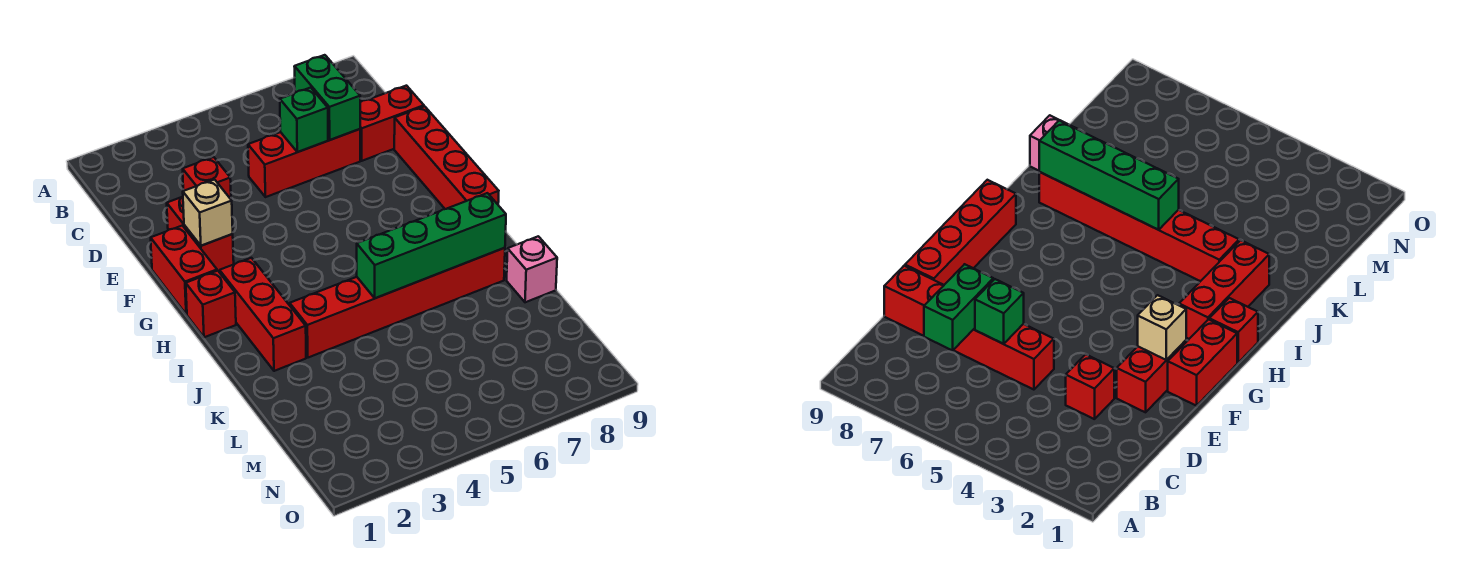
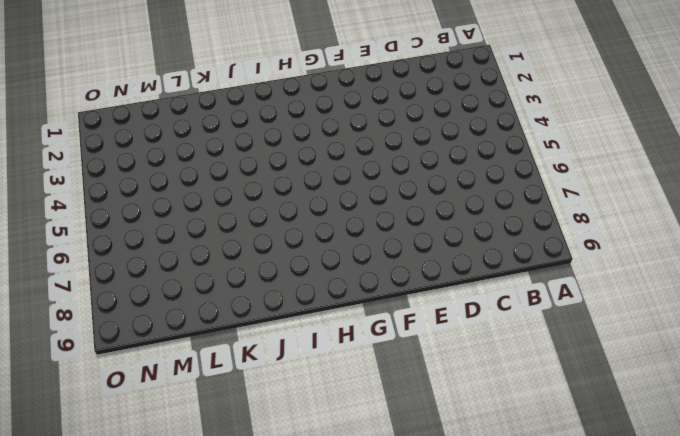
none -> red 1x1 brick [183,157,231,199]
none -> red 1x3 brick [248,129,360,197]
none -> red 1x2 brick [360,86,424,161]

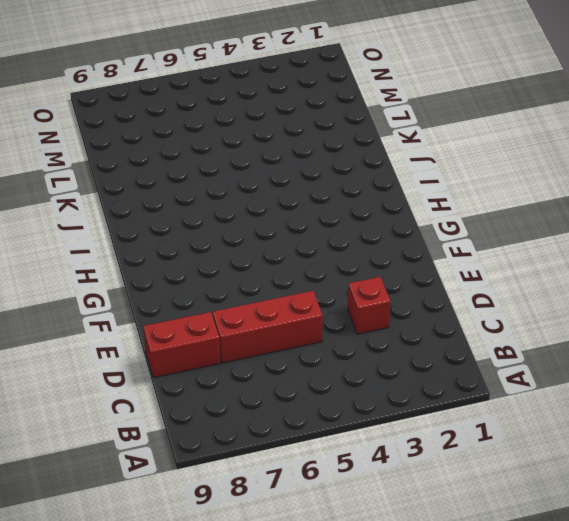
none -> red 1x2 brick [167,197,234,272]
none -> red 1x4 brick [394,106,499,209]
none -> red 1x2 brick [151,226,217,314]

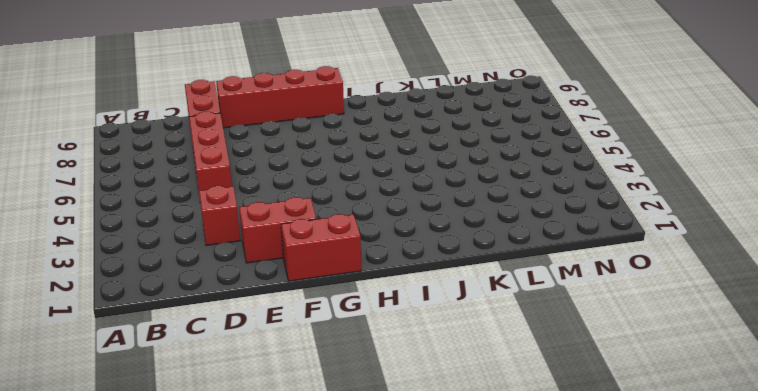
none -> red 1x1 brick [186,271,236,337]
none -> red 1x3 brick [220,258,306,371]
none -> red 1x6 brick [290,248,505,358]

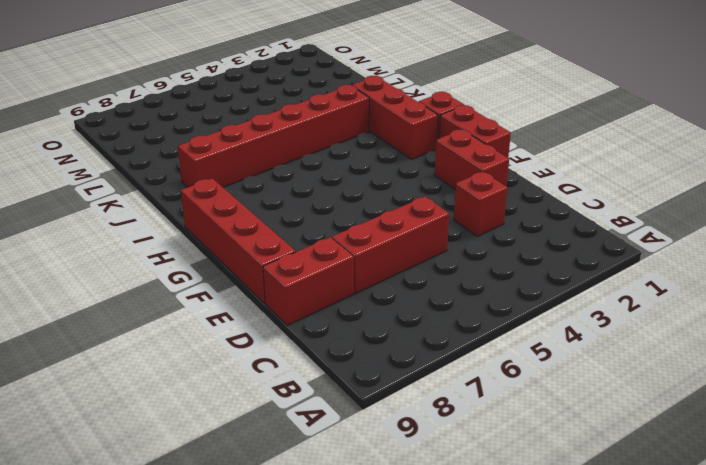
none -> pink 1x1 brick [507,236,557,302]
none -> green 1x2 brick [294,55,360,140]
none -> green 1x1 brick [280,88,328,152]

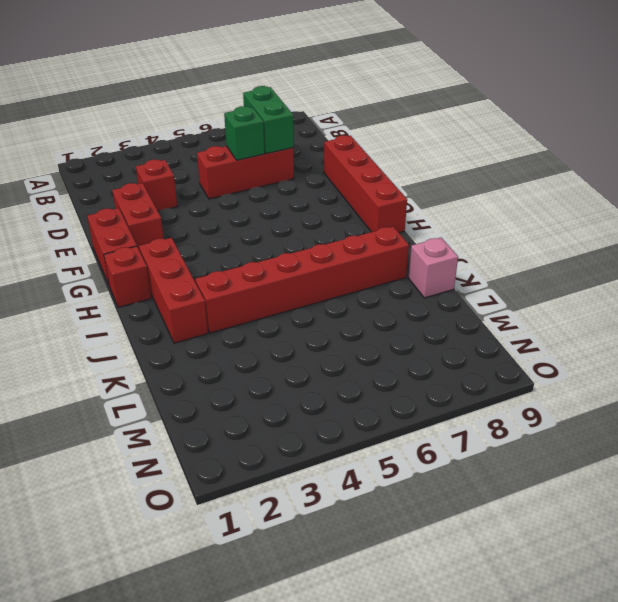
none -> red 1x2 brick [360,86,424,161]
none -> tan 1x1 brick [183,180,233,246]
none -> green 1x4 brick [357,193,506,298]

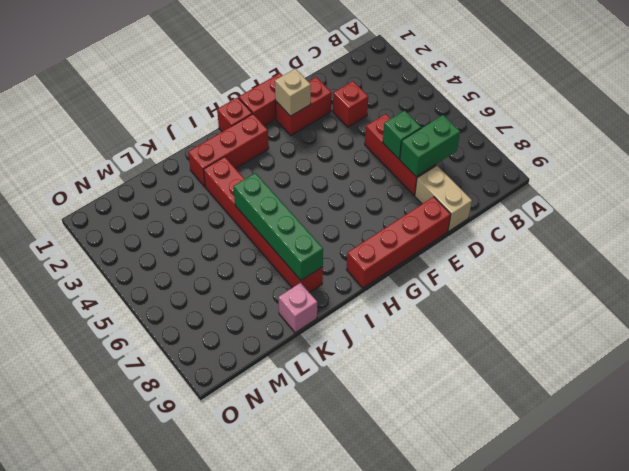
tan 1x2 brick [415,166,472,231] -> red 1x2 brick [360,86,424,161]

